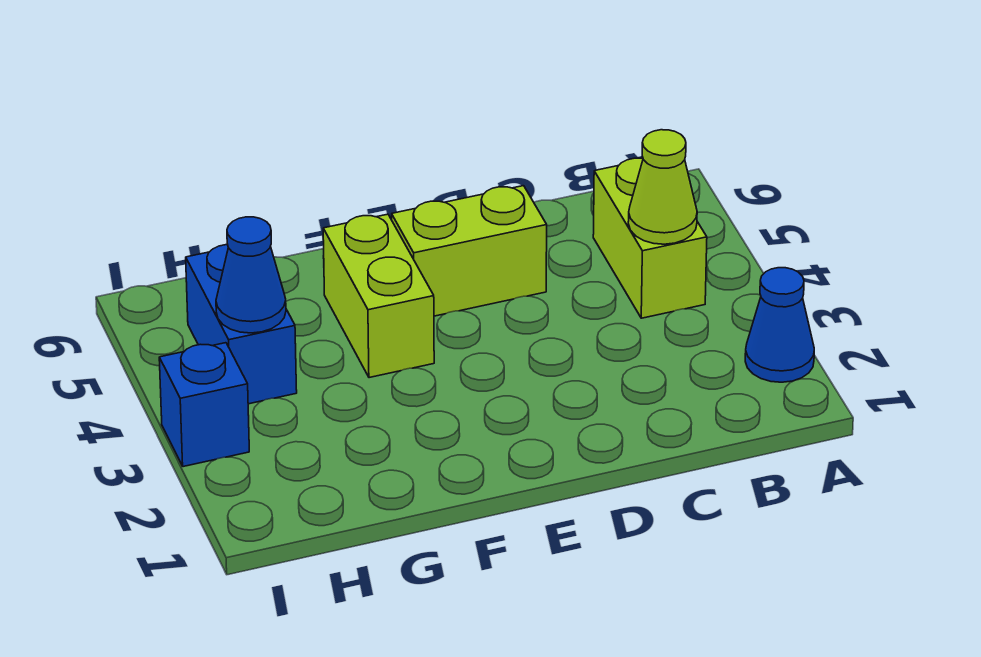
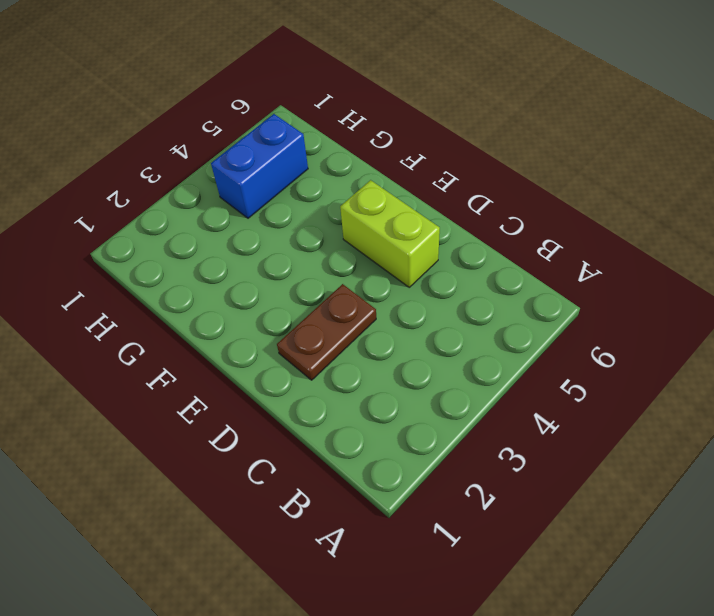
brown 1x2 plate [277,284,376,380] -> none
none -> blue 1x1 cone [745,268,814,382]
none -> lime 1x2 brick [593,158,707,318]

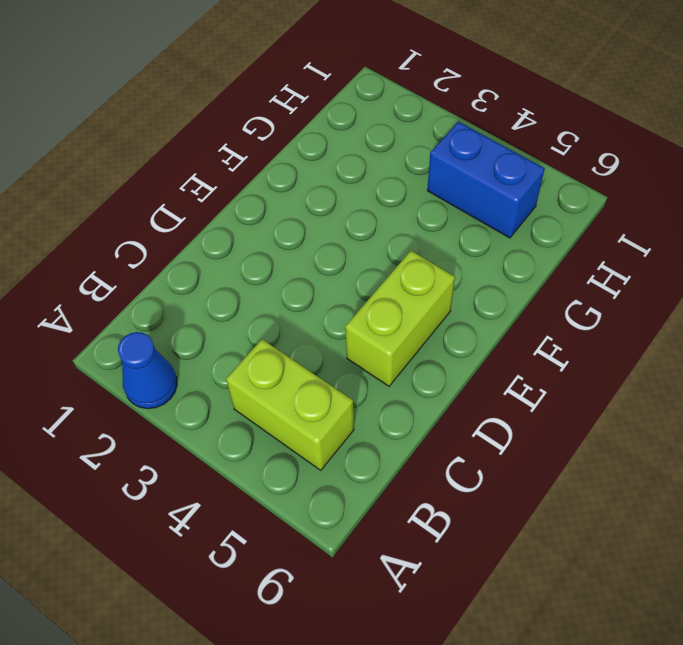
none -> lime 1x2 brick [323,214,434,378]
none -> blue 1x1 brick [159,343,249,467]

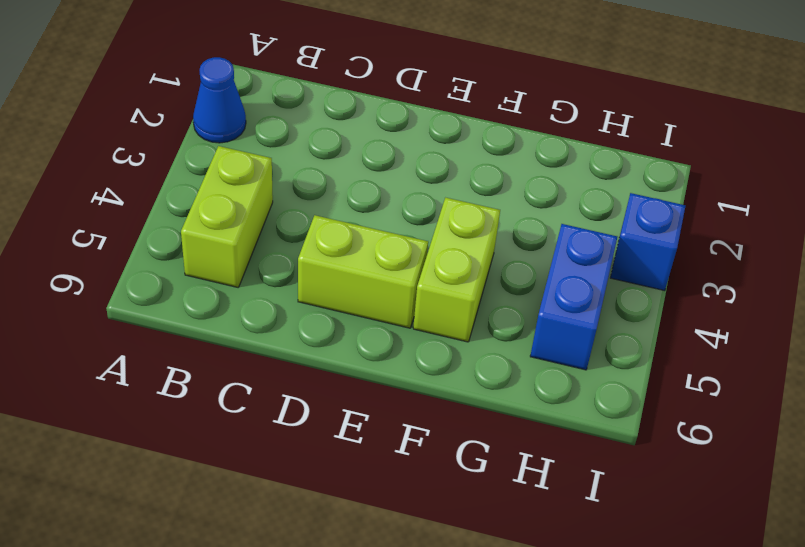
none -> lime 1x1 cone [628,130,697,244]
none -> blue 1x1 cone [216,217,286,333]

